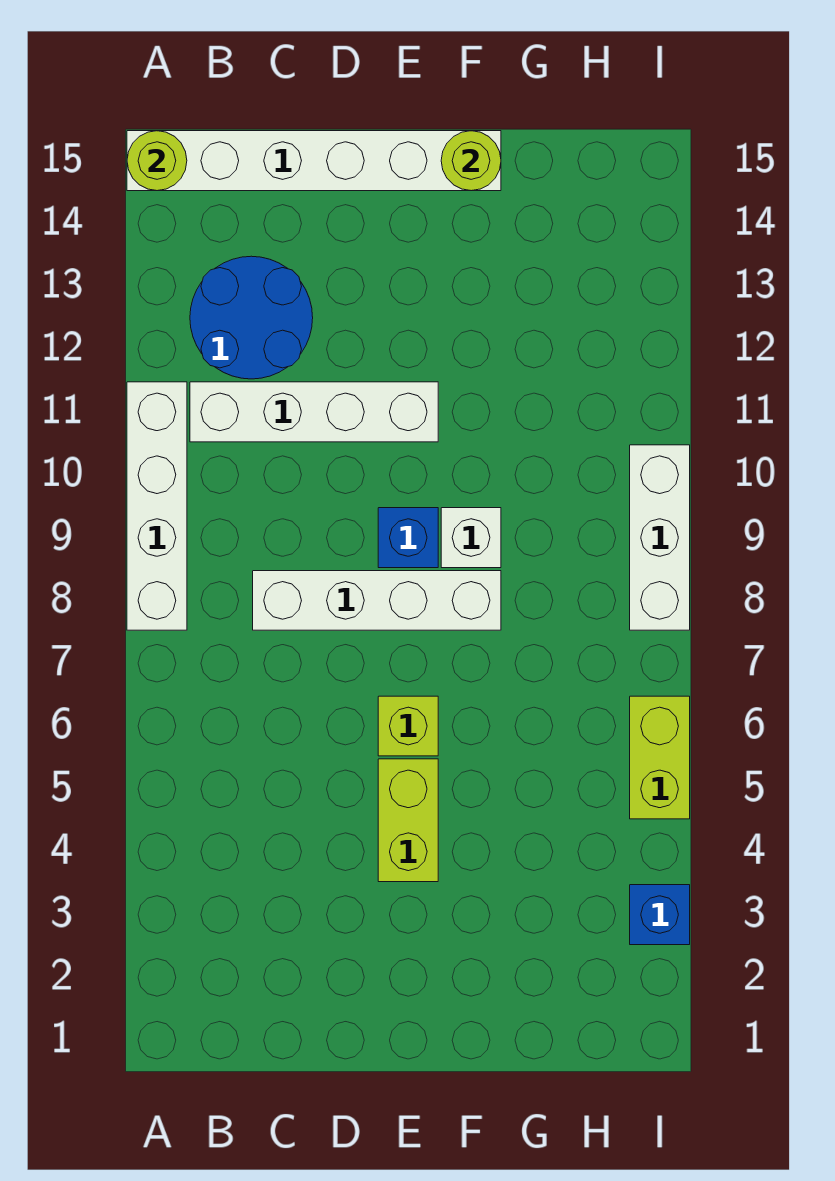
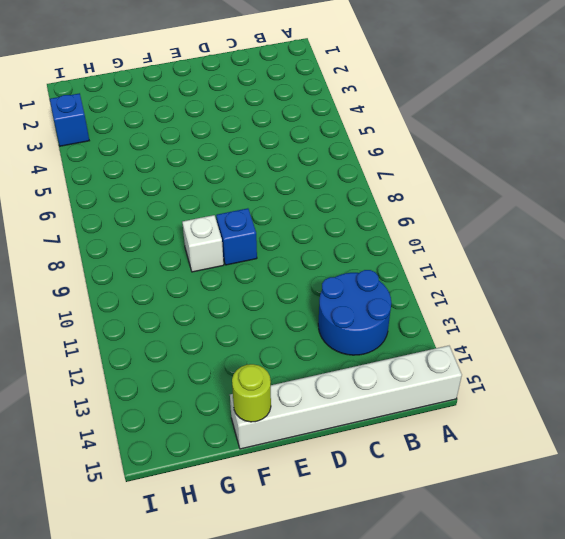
none -> white 1x4 brick [127,382,187,630]
none -> white 1x4 brick [190,382,438,442]
none -> white 1x4 brick [253,571,501,630]

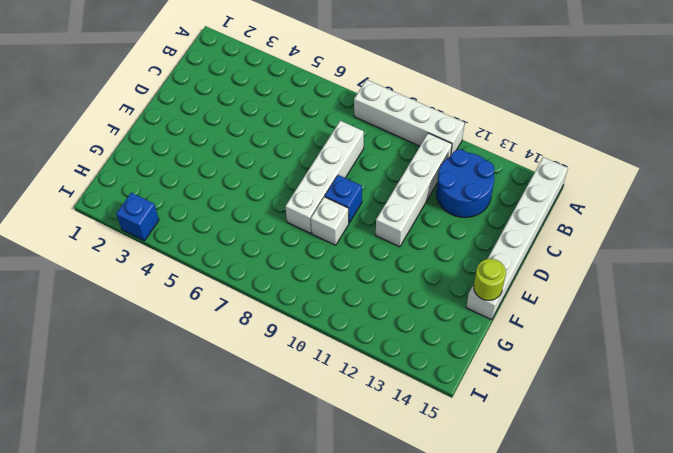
none -> lime 1x2 brick [378,759,438,882]
none -> lime 1x1 brick [378,696,438,756]
none -> lime 1x2 brick [630,696,690,819]

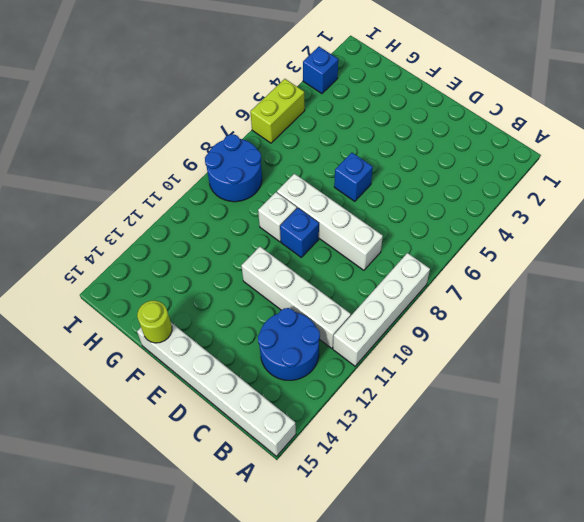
blue 1x1 brick [334,153,373,201] -> lime 1x1 brick [378,696,438,756]
blue 2x2 round brick [205,134,262,202] -> white 1x3 brick [630,445,690,630]
none -> lime 1x2 brick [378,759,438,882]
none -> lime 1x1 round brick [127,131,187,191]

